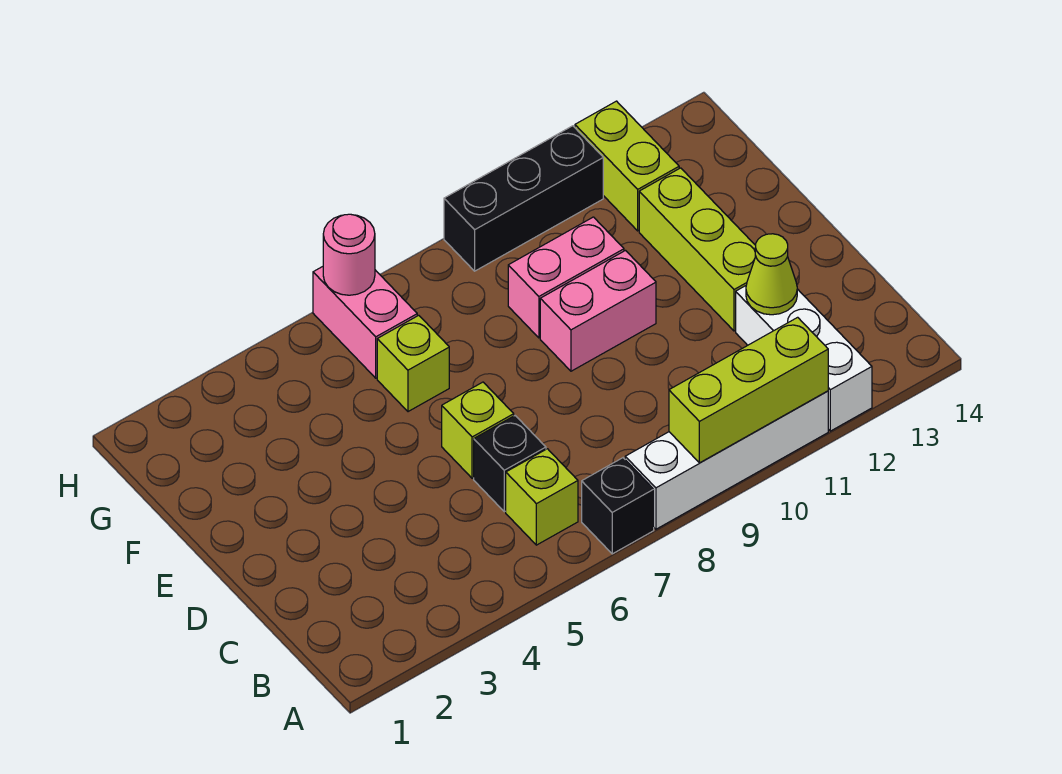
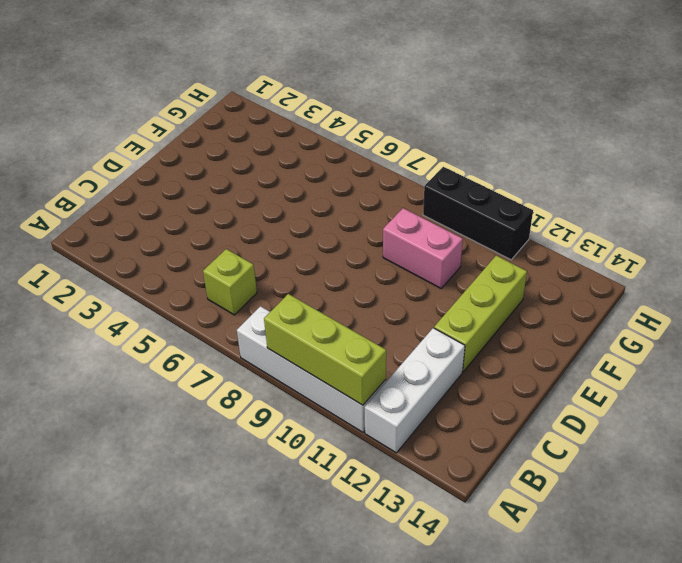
none -> black 1x1 brick [582,458,654,554]
none -> black 1x1 brick [474,416,546,512]
none -> lime 1x1 brick [442,382,514,478]

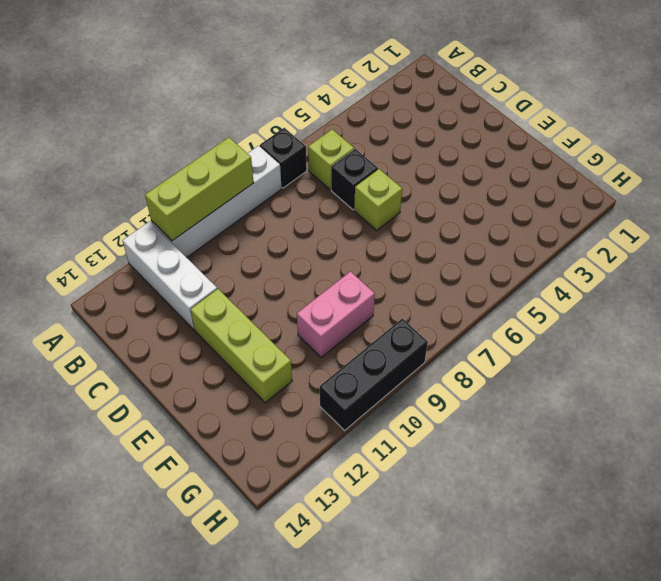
none -> pink 1x2 brick [540,251,656,371]
none -> lime 1x1 brick [377,315,449,412]
none -> pink 1x2 brick [313,267,417,378]

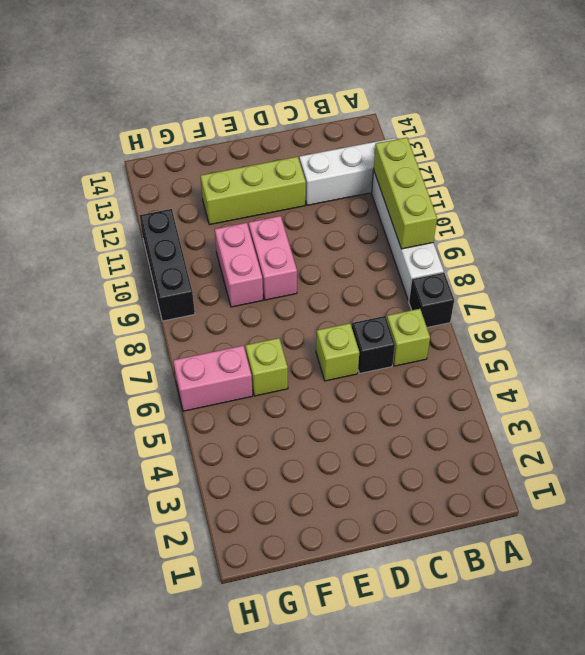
none -> lime 1x2 brick [575,101,679,231]
none -> lime 1x1 cone [746,234,797,315]
none -> pink 1x1 round brick [323,214,375,295]

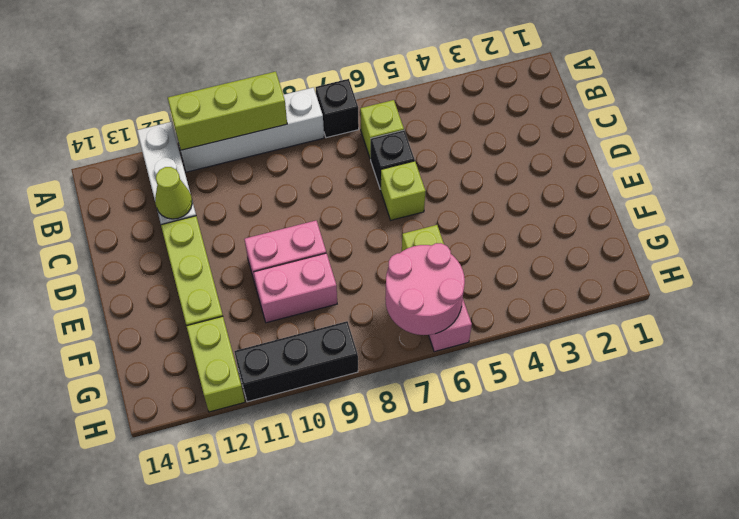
pink 2x2 round brick [385,243,465,335] -> pink 1x1 round brick [323,214,375,295]

